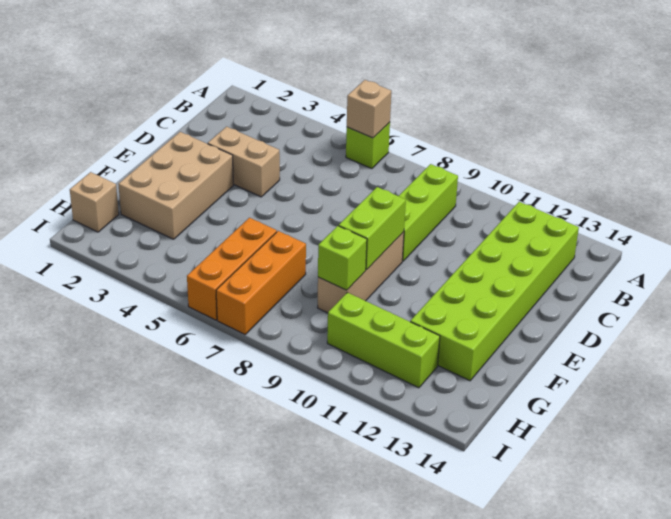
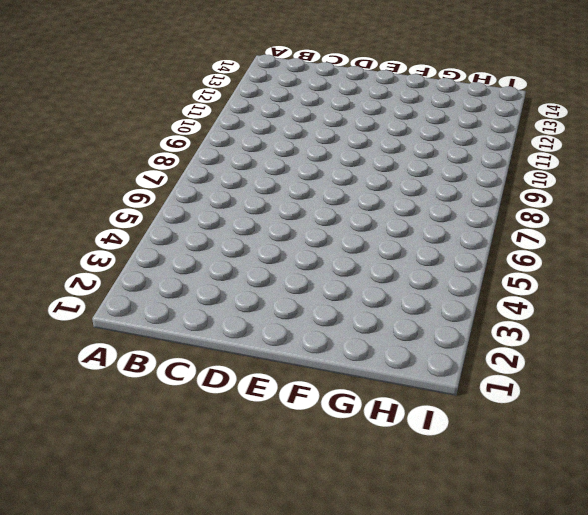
none -> lime 1x1 brick [346,122,390,169]
none -> lime 1x3 brick [399,164,458,261]
none -> lime 2x6 brick [410,202,579,381]

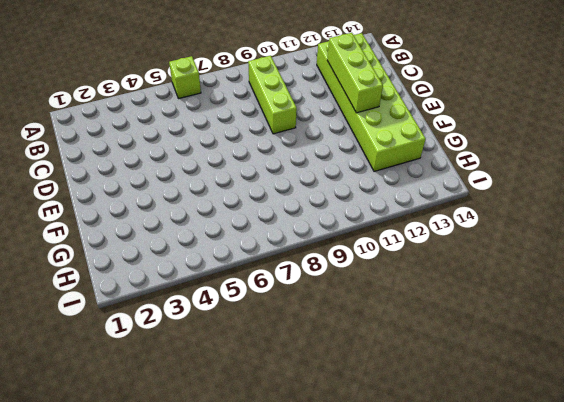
lime 1x3 brick [327,33,383,113] -> lime 1x3 brick turned to [327,293,440,388]
none -> tan 1x2 brick [208,127,280,197]
none -> tan 2x3 brick [118,132,233,239]
none -> tan 1x3 brick [317,232,404,313]

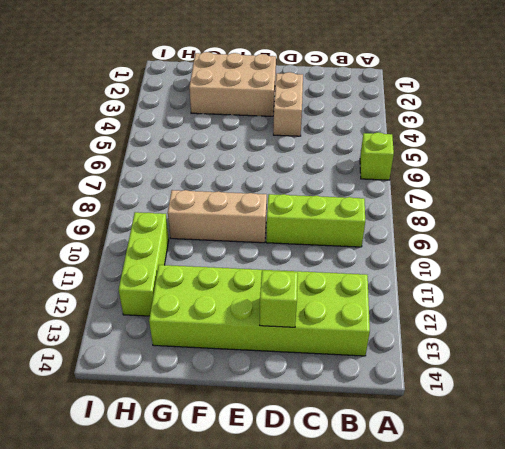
lime 1x1 brick [260,270,298,327] -> lime 1x1 brick moved to [318,226,367,290]
none -> orange 1x3 brick [187,218,277,320]
none -> orange 1x3 brick [216,231,306,334]
none -> tan 1x1 brick [70,172,119,232]

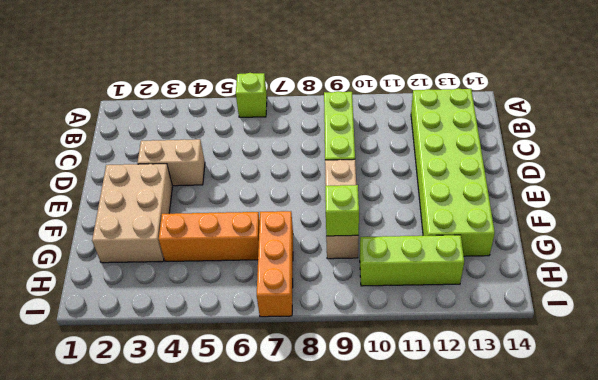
orange 1x3 brick [159,212,260,261] -> orange 1x3 brick turned to [187,218,277,320]
none -> tan 1x1 brick [70,172,119,232]
none -> tan 1x1 brick [347,80,391,138]
none -> lime 1x2 brick [339,187,406,270]

